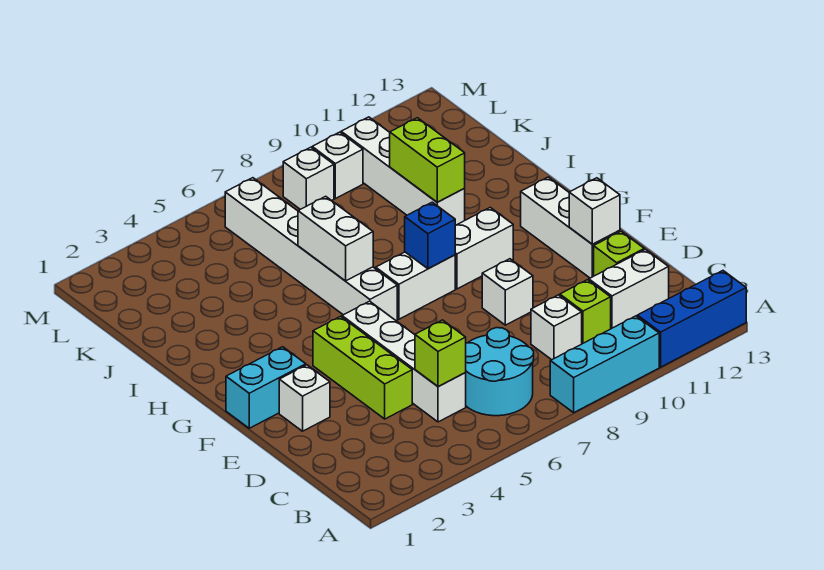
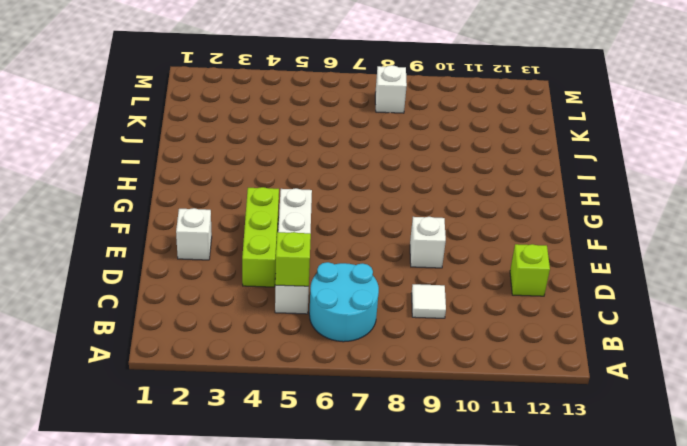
white 1x1 tile [411,284,446,318] -> white 1x1 brick [531,295,582,360]
none -> cyan 1x3 brick [550,316,659,413]
none -> blue 1x3 brick [637,271,746,367]
none -> lime 1x1 brick [560,280,611,344]

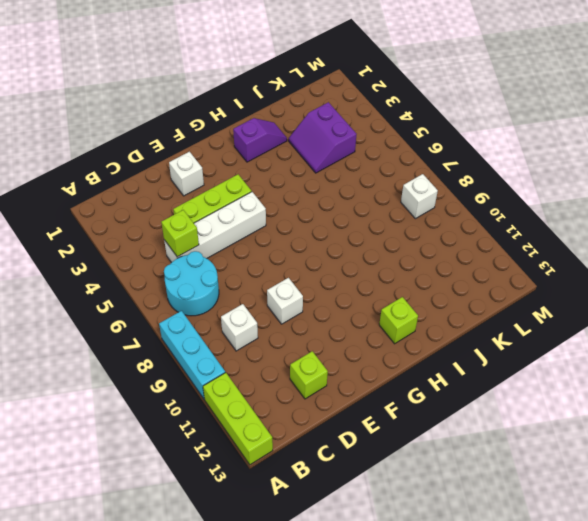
lime 1x3 brick [203,372,273,465] -> blue 1x3 brick [637,271,746,367]
purple 1x2 slope [233,118,287,162] -> none
lime 1x1 brick [379,297,418,344] -> lime 1x1 brick moved to [560,280,611,344]
purple 2x2 slope [289,102,356,173] -> none
none -> white 1x2 brick [589,249,669,329]
none -> white 1x3 brick [521,177,620,278]
none -> cyan 1x2 brick [226,347,306,428]

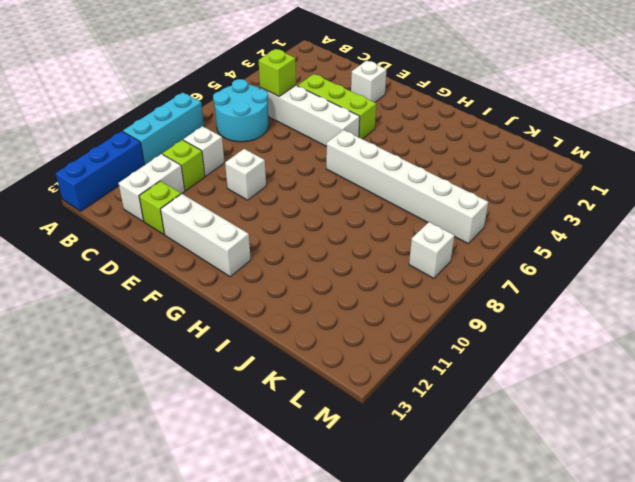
none -> cyan 1x2 brick [226,347,306,428]
none -> white 1x2 brick [376,252,455,319]
none -> white 1x2 brick [455,207,513,289]

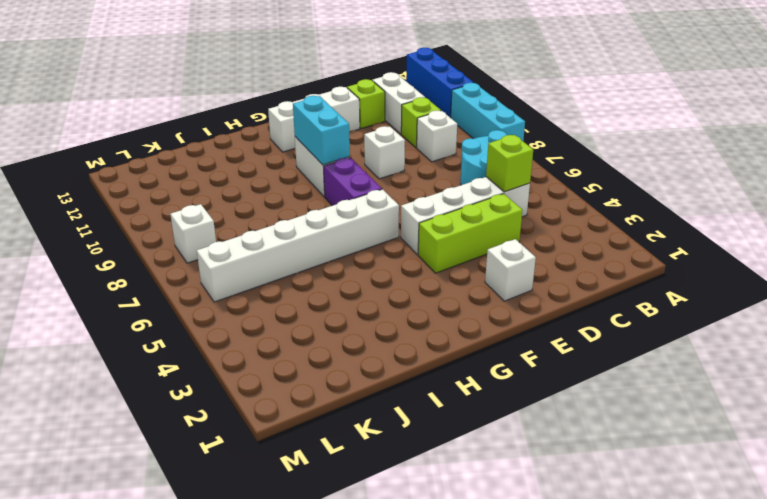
purple 1x2 brick [324,158,382,206] -> white 1x2 brick [376,252,455,319]
cyan 1x2 brick [293,96,350,165] -> cyan 1x2 brick moved to [226,347,306,428]
none -> white 1x4 brick [341,117,465,225]
none -> white 1x1 brick [312,132,363,199]
none -> white 1x1 brick [569,178,620,244]

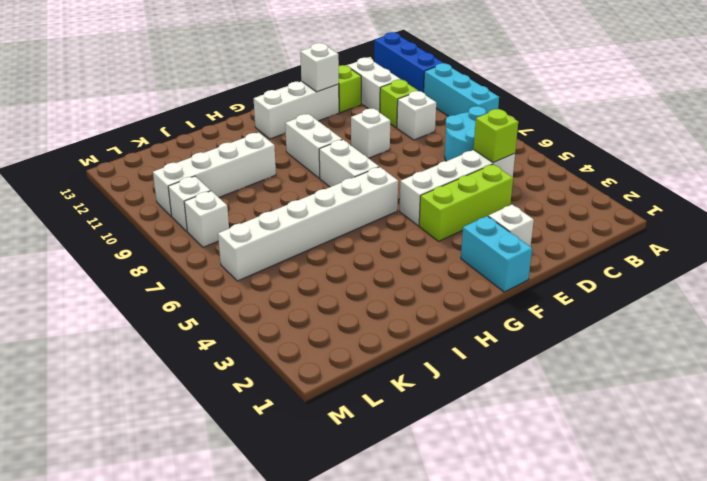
none -> blue 1x1 brick [405,202,455,269]
none -> white 1x2 brick [298,196,373,281]
none -> lime 1x2 brick [390,118,465,202]

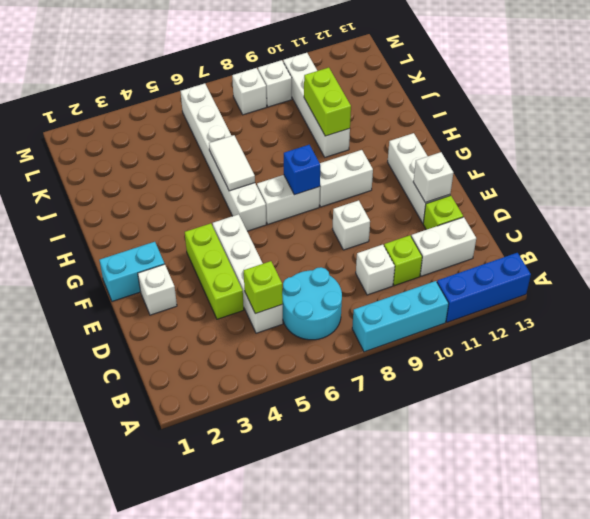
white 1x2 tile [209,135,255,191] -> white 1x2 brick [298,196,373,281]

